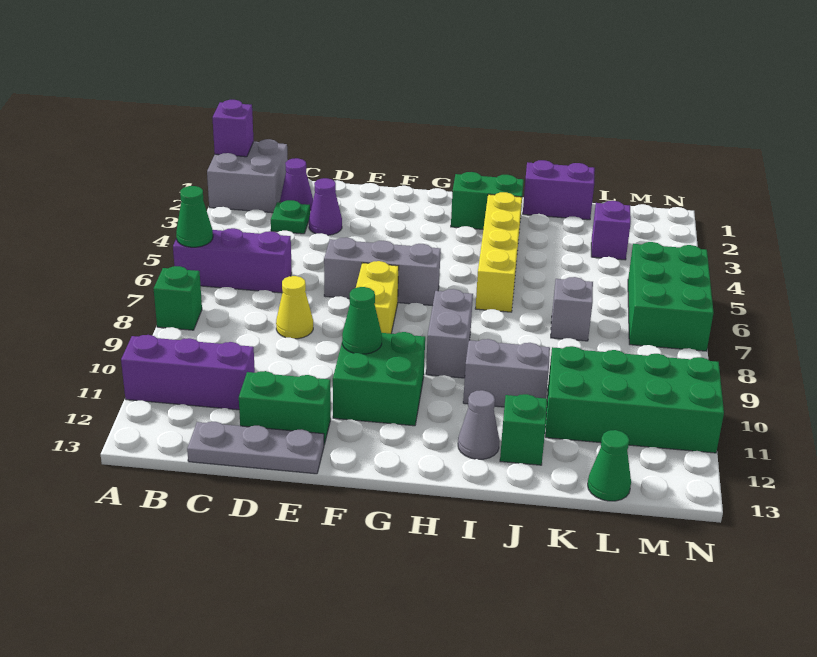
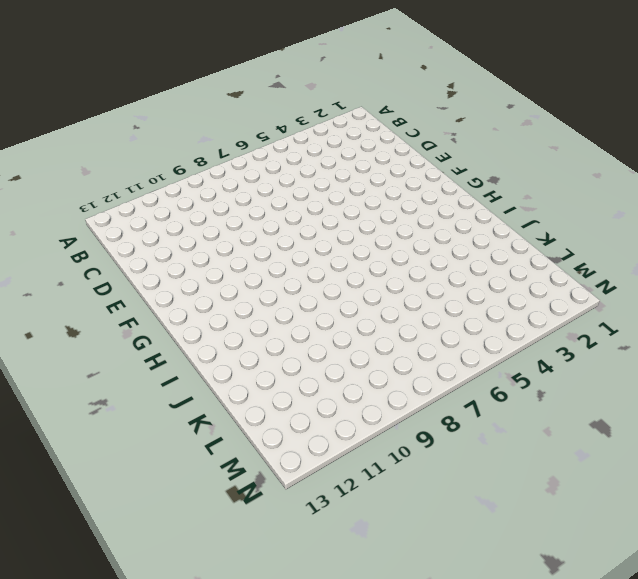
none -> grey 2x2 brick [207,139,288,213]
none -> purple 1x3 brick [173,228,292,293]
none -> green 1x1 brick [154,266,202,330]

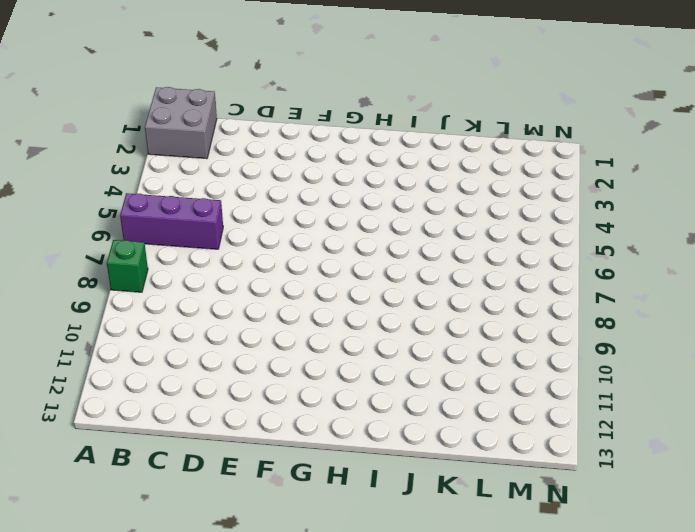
none -> purple 1x3 brick [121,335,255,410]
none -> purple 1x1 cone [280,158,313,210]
none -> green 1x1 plate [271,200,310,234]

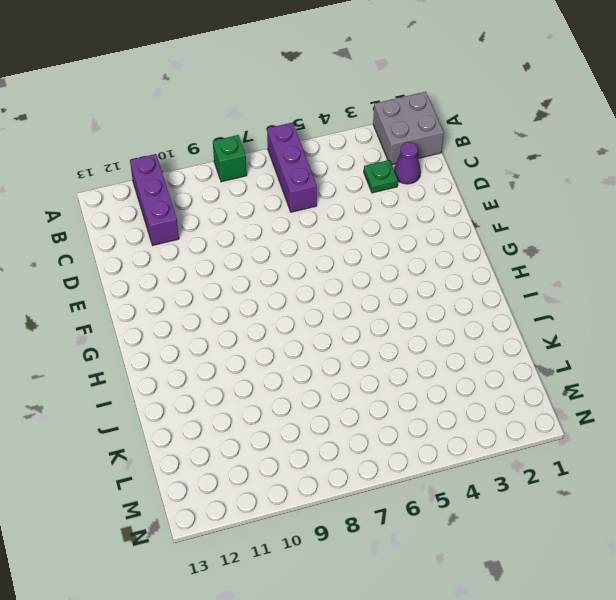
none -> grey 1x3 plate [187,422,324,474]
none -> purple 1x1 cone [309,178,342,235]
none -> yellow 1x1 cone [276,276,313,339]

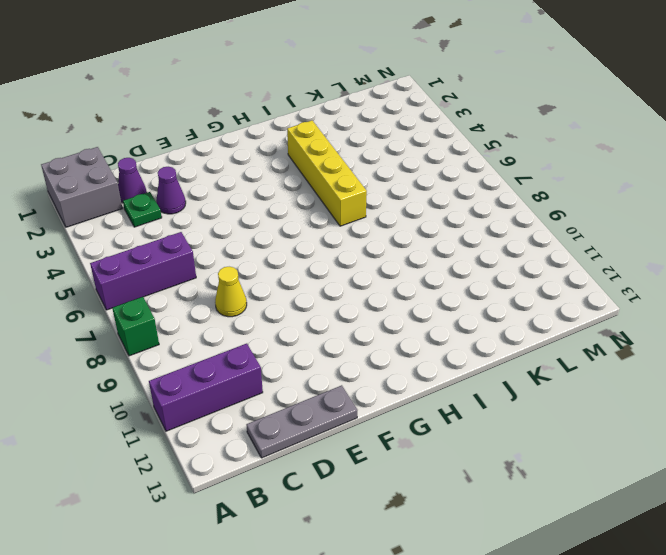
none -> green 1x2 brick [239,371,331,444]
none -> grey 1x3 brick [324,237,441,306]
none -> yellow 1x2 brick [356,261,399,334]

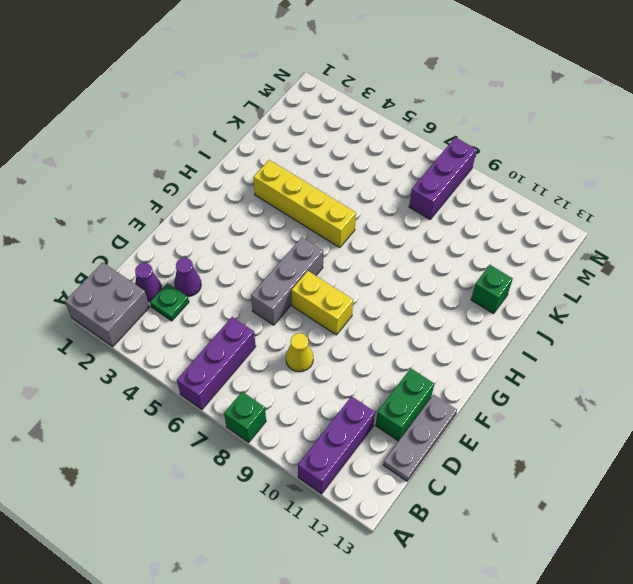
purple 1x3 brick [409,137,477,219] -> none
none -> green 2x2 brick [333,332,425,426]
none -> green 1x2 brick [451,172,524,229]
none -> grey 1x2 brick [426,289,473,378]

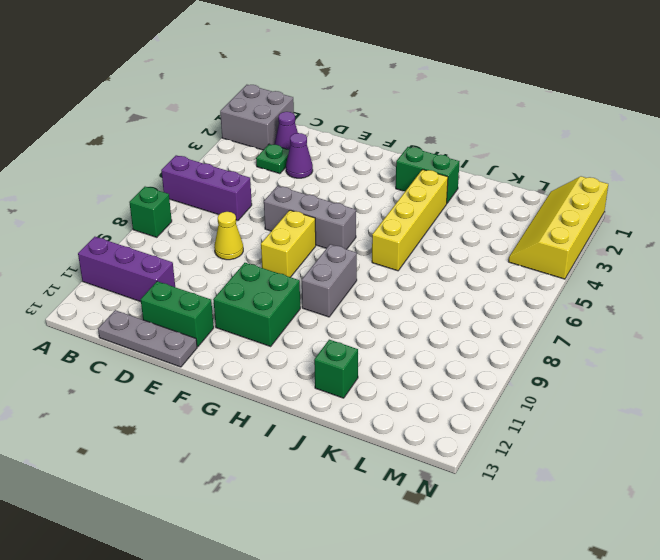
yellow 2x4 slope [508,176,608,279] -> none
none -> grey 1x2 brick [463,339,550,407]
none -> grey 1x1 cone [458,390,499,459]
none -> purple 1x2 brick [523,160,595,220]

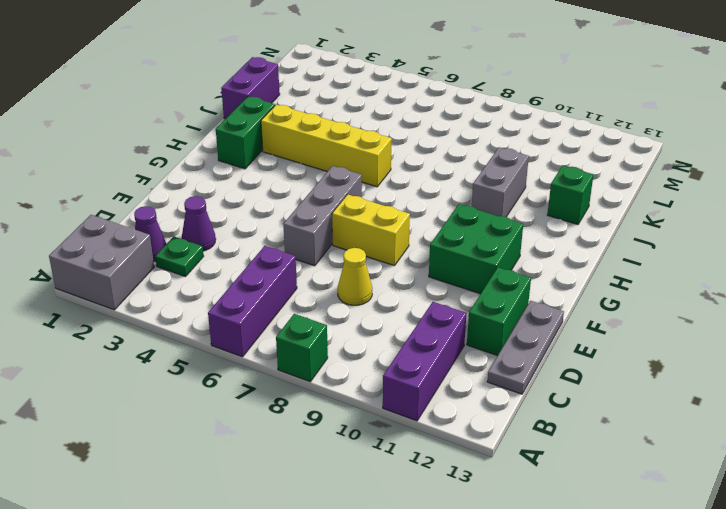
none -> grey 1x2 brick [426,289,473,378]
none -> grey 1x1 cone [458,390,499,459]
none -> grey 1x1 brick [551,277,593,341]

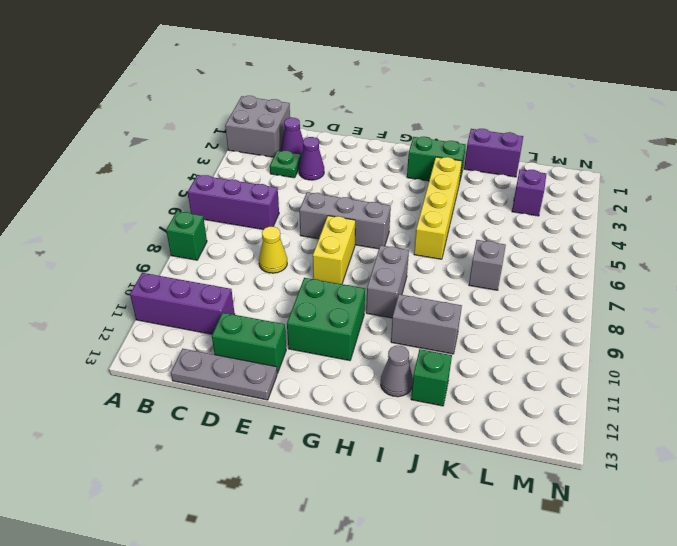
none -> green 2x4 brick [545,346,724,453]
none -> green 1x1 cone [588,430,631,501]
none -> green 2x3 brick [628,242,714,351]

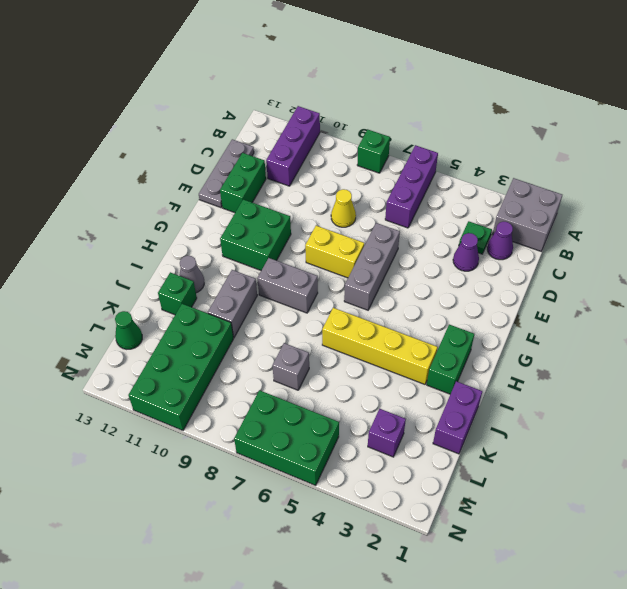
none -> purple 1x1 brick [212,100,254,157]
none -> green 1x1 cone [176,186,213,247]
none -> green 1x1 cone [342,287,382,354]

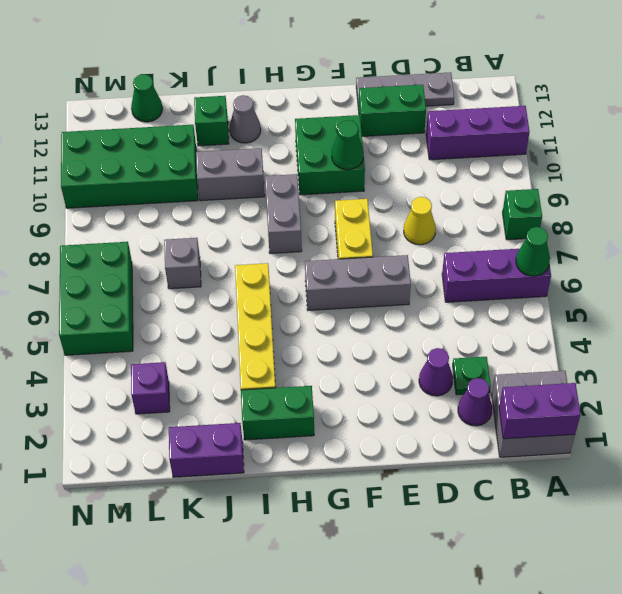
purple 1x2 brick [499,383,580,439] -> purple 1x1 brick [212,100,254,157]

